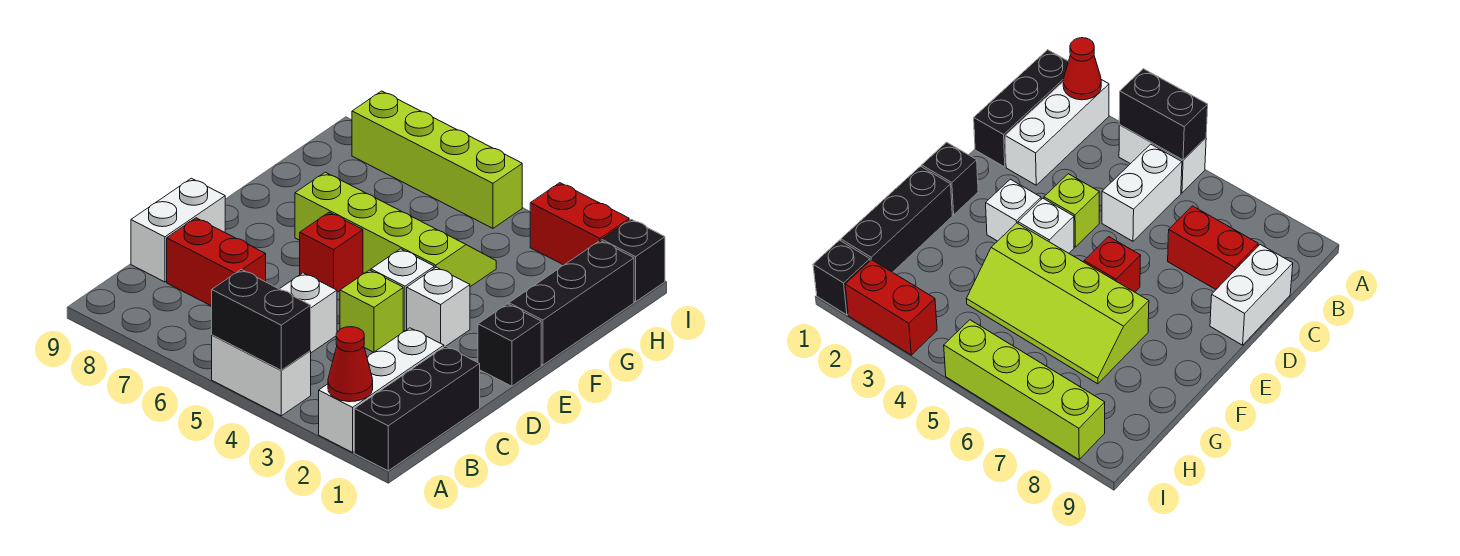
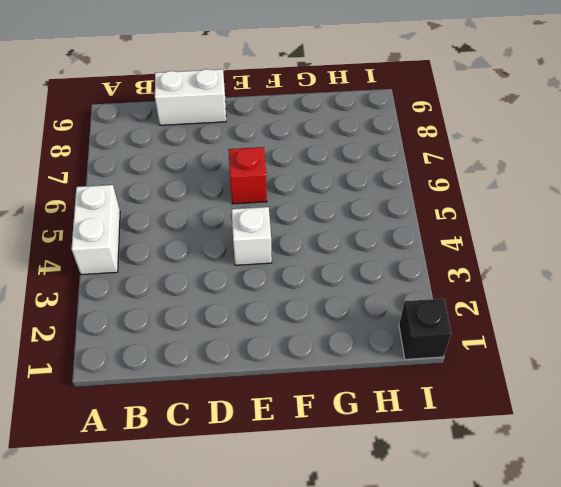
none -> black 1x3 brick [354,346,480,471]
none -> white 1x3 brick [319,328,444,452]
none -> white 1x2 brick [280,273,337,353]

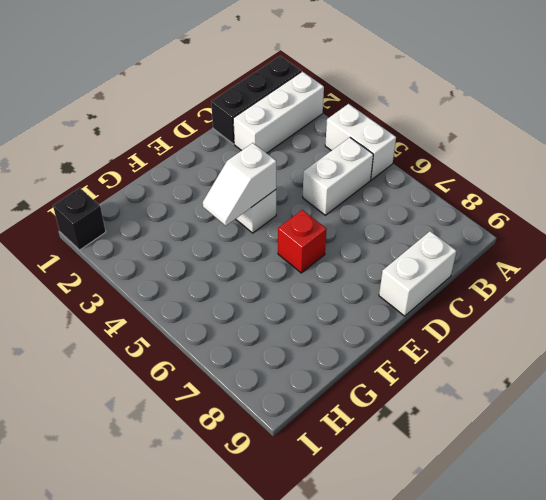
white 1x2 slope [203,143,276,226] -> none
none -> red 1x2 brick [167,218,266,306]
none -> lime 1x1 brick [340,270,403,352]
none -> black 1x1 brick [478,304,541,386]

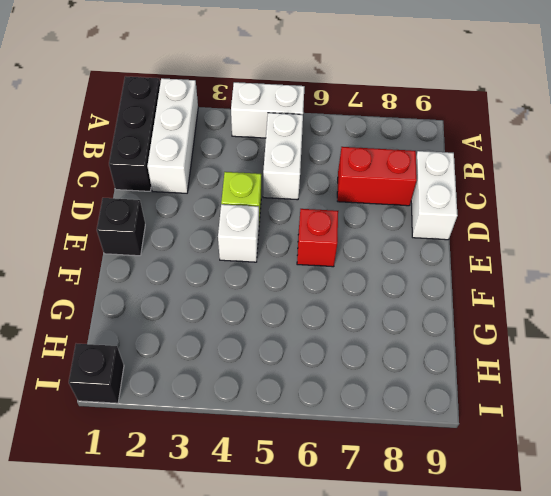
none -> white 1x1 brick [407,267,470,347]
none -> black 1x3 brick [509,241,634,365]
none -> lime 2x4 slope [295,172,496,287]

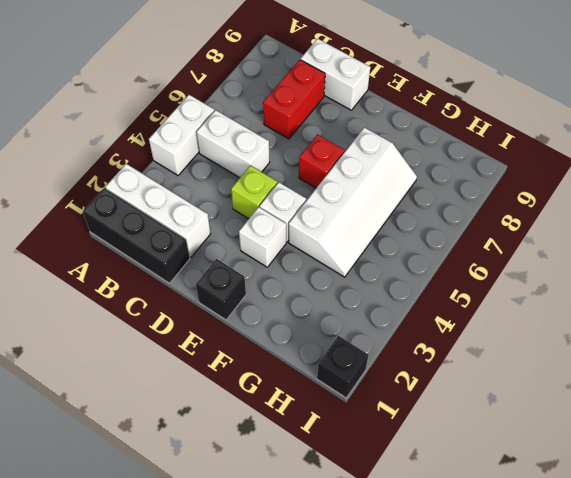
white 2x4 slope [289,128,417,277] -> lime 2x4 slope [295,172,496,287]
none -> black 1x3 brick [509,241,634,365]
none -> red 1x2 brick [530,183,629,265]
none -> lime 1x4 brick [352,91,522,228]

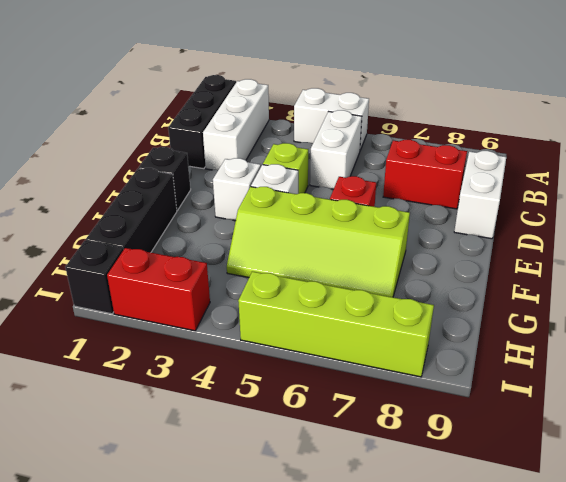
none -> red 1x1 cone [328,327,373,402]
none -> black 1x2 brick [212,270,311,370]

